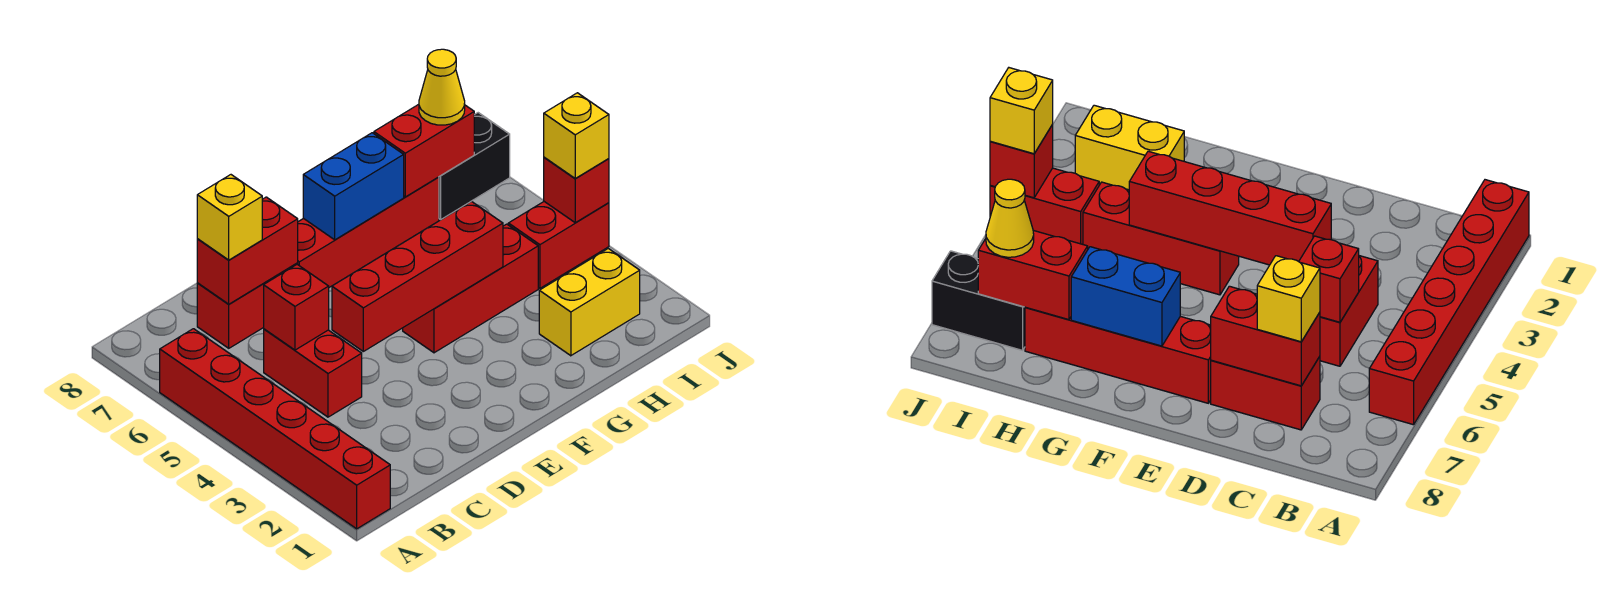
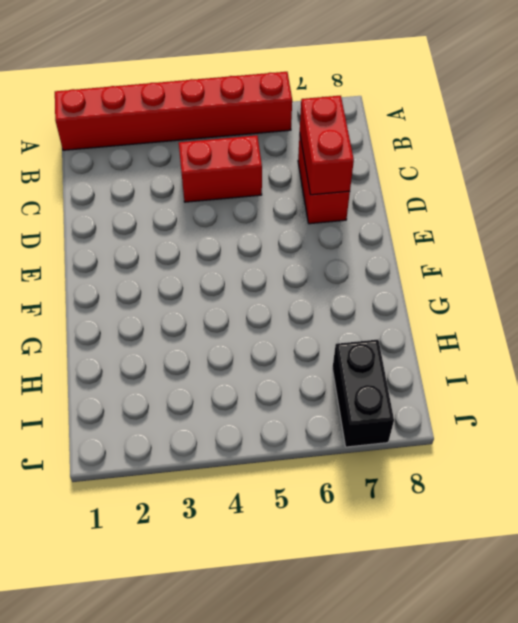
none -> red 1x4 brick [298,177,439,287]
none -> red 1x3 brick [403,224,538,353]
none -> yellow 1x2 brick [539,249,640,356]

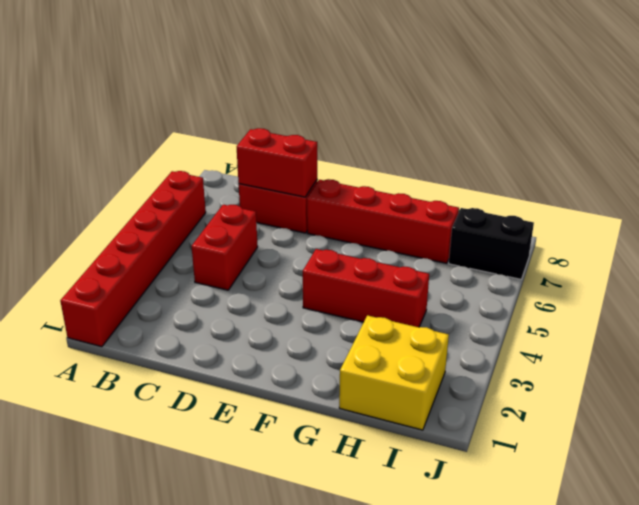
yellow 2x2 brick [339,315,449,430] -> yellow 1x2 brick [539,249,640,356]
none -> red 1x2 brick [508,202,609,288]
none -> red 1x1 brick [264,264,329,350]
none -> red 1x4 brick [332,201,503,351]

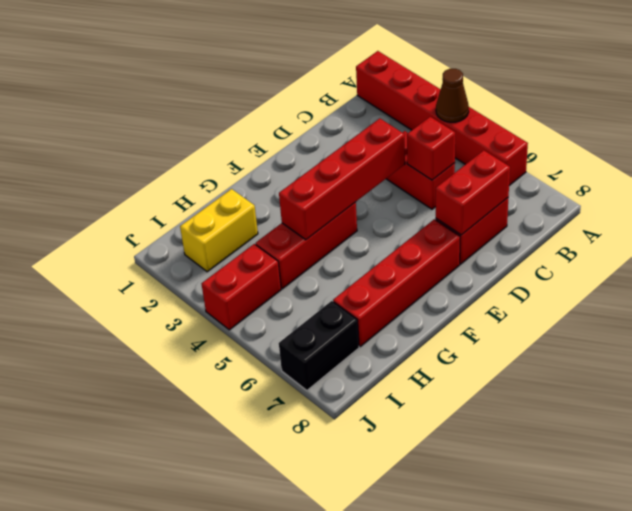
brown 1x1 cone [436,69,469,122] -> none
none -> blue 1x2 brick [303,133,404,240]
none -> red 1x2 brick [374,104,474,197]
none -> red 1x1 brick [544,157,609,223]

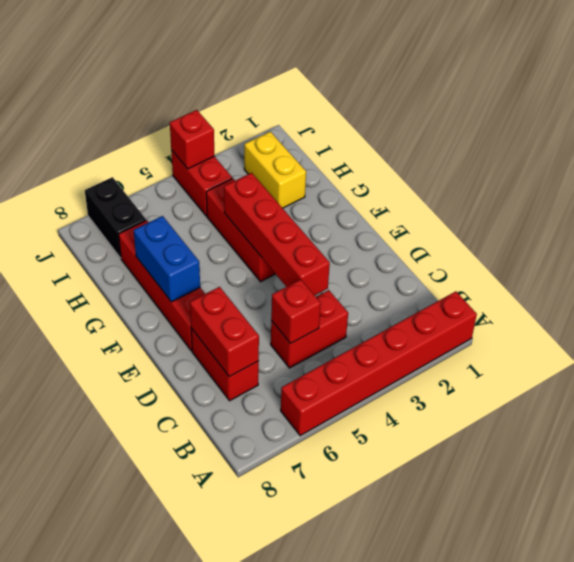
none -> red 1x2 brick [374,104,474,197]
none -> yellow 1x1 brick [197,175,262,260]
none -> yellow 1x1 cone [419,49,465,125]

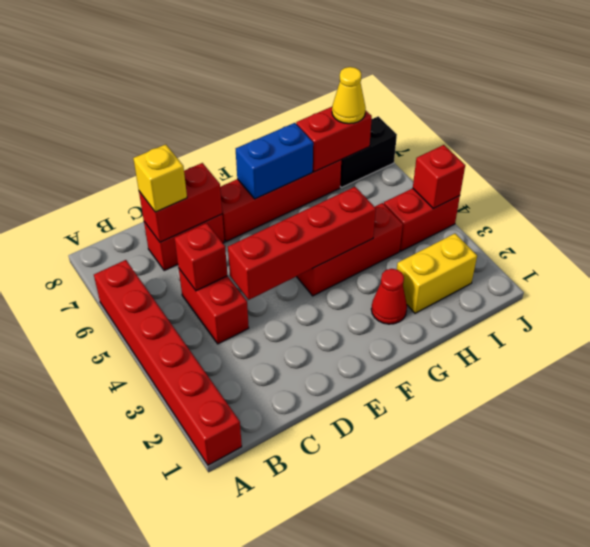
red 1x1 cone [371,269,407,324] -> none
none -> yellow 1x1 brick [544,93,609,179]

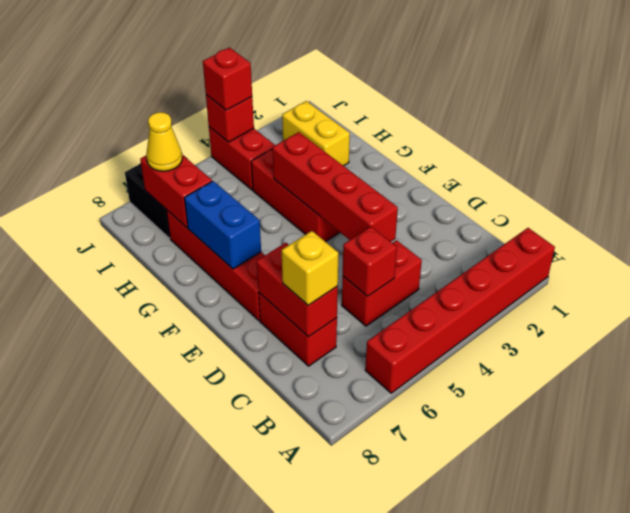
red 1x1 brick [203,48,252,110] -> yellow 1x1 brick [544,93,609,179]

